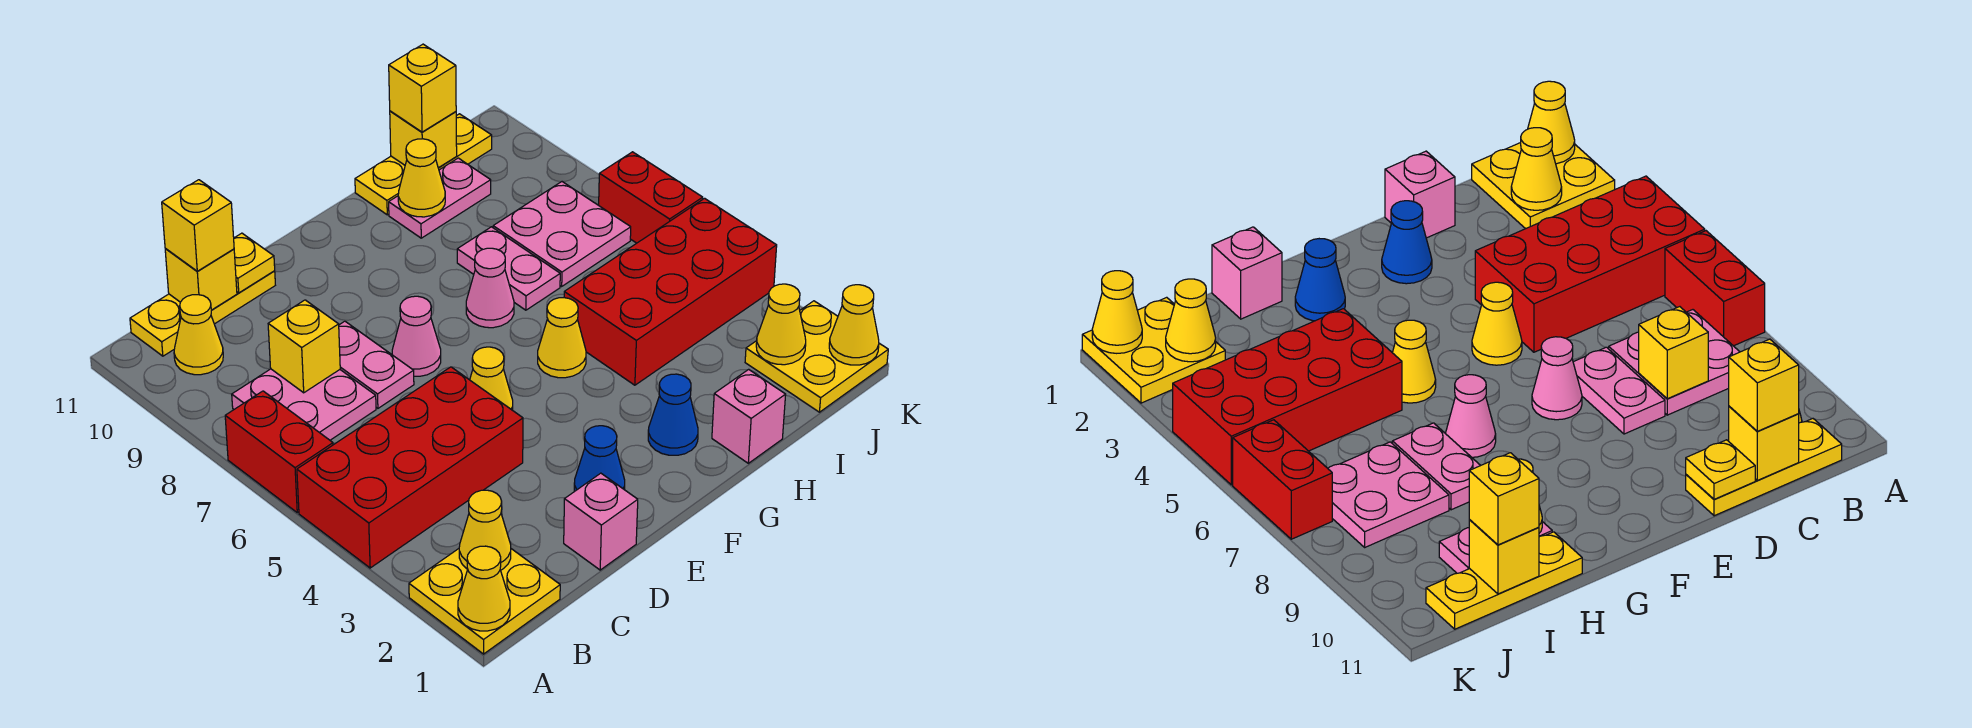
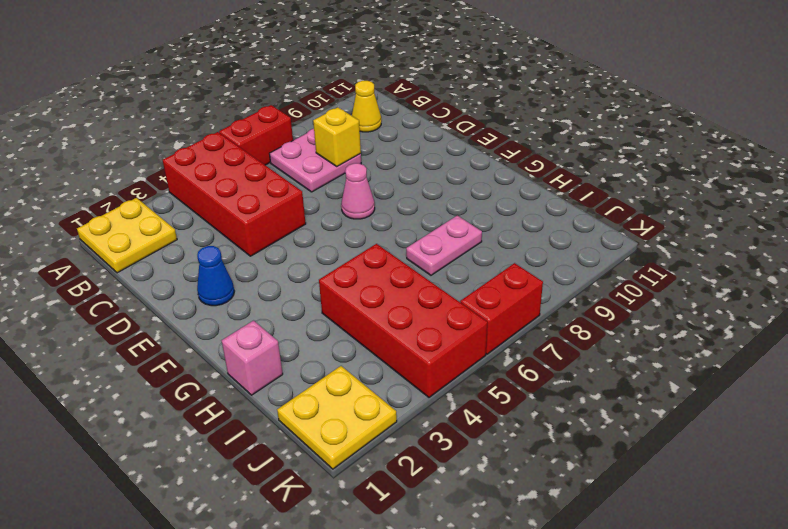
none -> yellow 1x3 plate [130,271,275,356]
none -> pink 1x1 brick [564,473,638,570]
none -> pink 1x2 plate [339,321,414,408]
none -> yellow 1x1 cone [470,347,513,410]

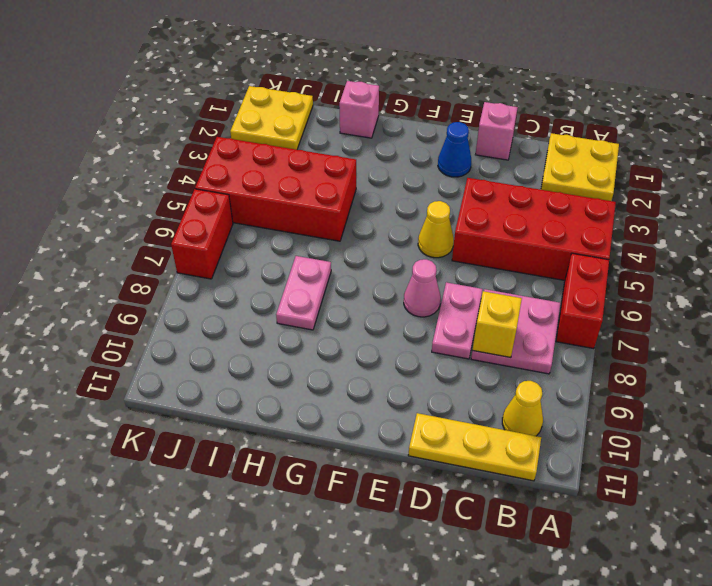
none -> blue 1x1 cone [648,374,698,455]
none -> yellow 1x1 cone [538,298,586,378]
none -> pink 1x1 cone [466,248,514,328]
none -> pink 1x2 plate [389,158,491,238]

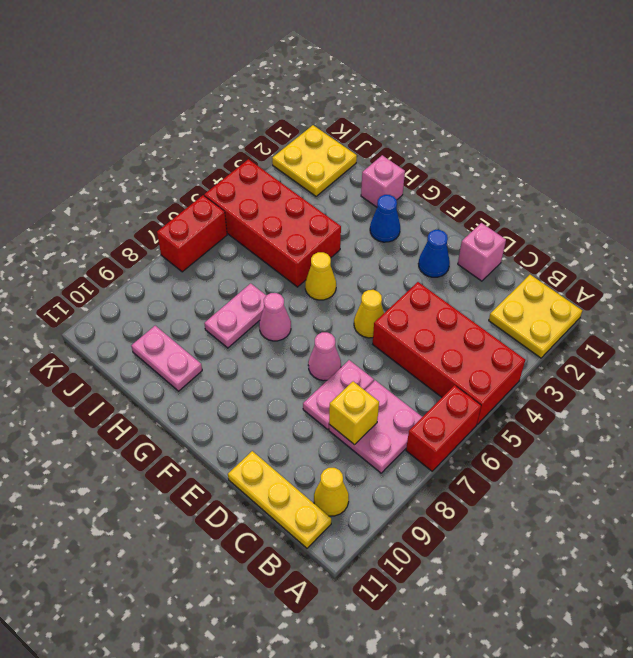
none -> yellow 1x3 plate [355,114,492,215]
none -> pink 2x2 plate [493,182,631,286]
none -> yellow 1x1 cone [458,546,510,631]
none -> yellow 1x1 cone [459,490,511,570]

